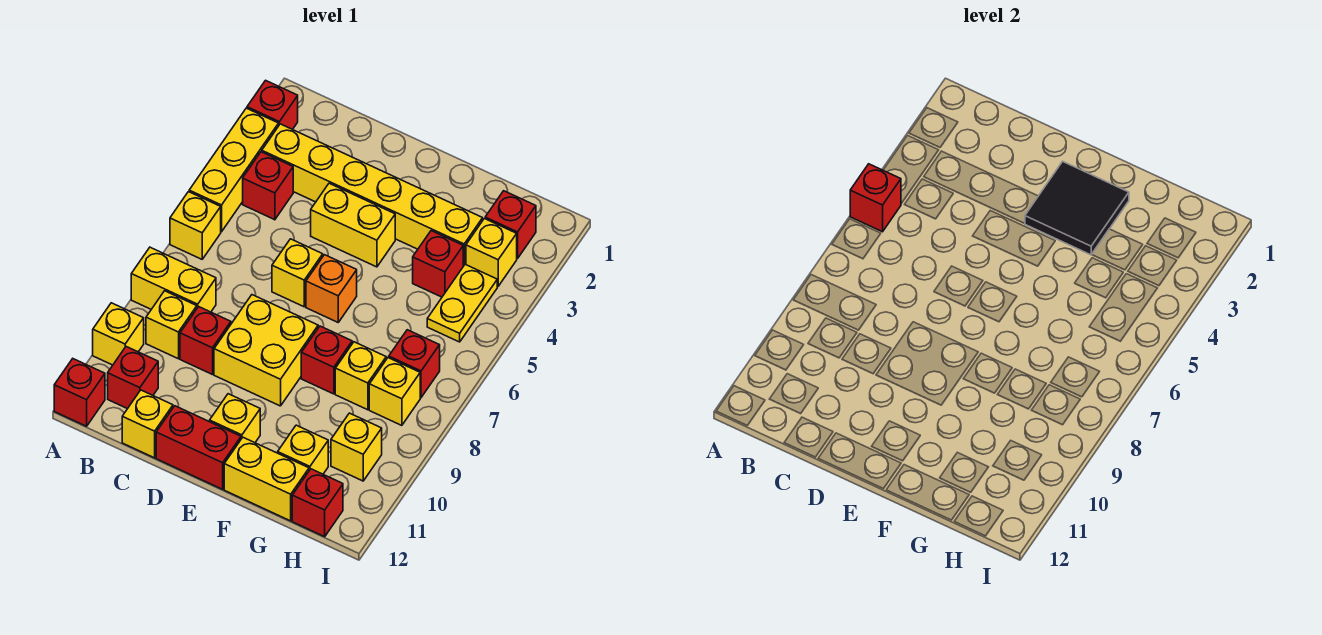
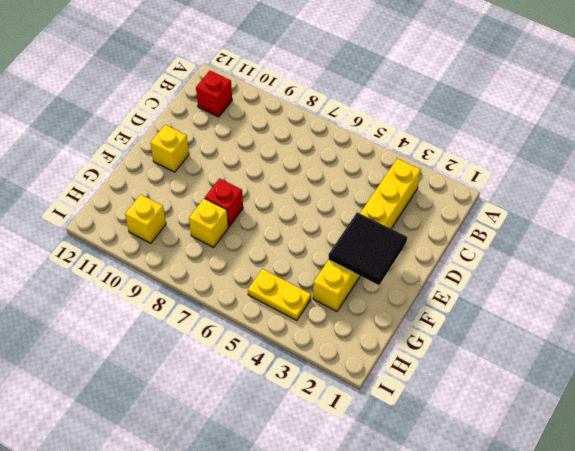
none -> red 1x1 brick [247,80,298,130]
none -> yellow 1x3 brick [189,108,279,232]
none -> yellow 1x1 brick [170,192,221,259]
none -> yellow 1x2 brick [131,247,216,312]

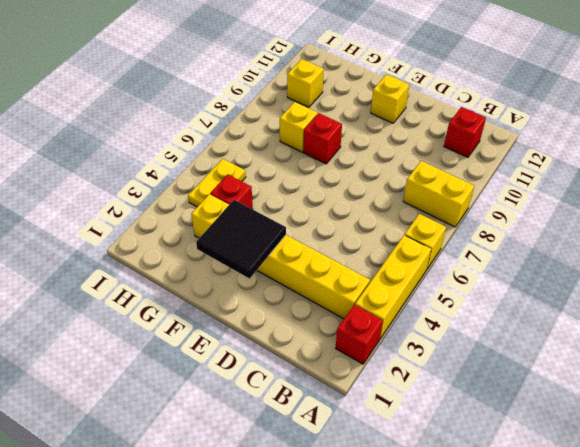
none -> yellow 1x1 brick [93,303,144,365]
none -> red 1x1 brick [54,359,105,426]
none -> red 1x1 brick [243,152,293,220]
none -> yellow 1x1 brick [146,291,197,359]

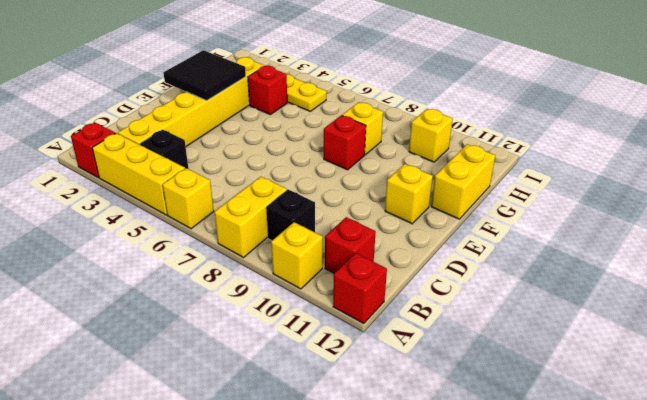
black 1x1 brick [140,130,189,169] -> red 1x1 brick [243,152,293,220]
black 1x1 brick [266,190,315,241] -> yellow 1x1 brick [146,291,197,359]
none -> red 1x1 brick [180,307,231,375]
none -> yellow 1x1 brick [122,390,173,458]
none -> yellow 1x2 brick [311,183,395,267]
none -> yellow 1x1 brick [272,239,323,307]

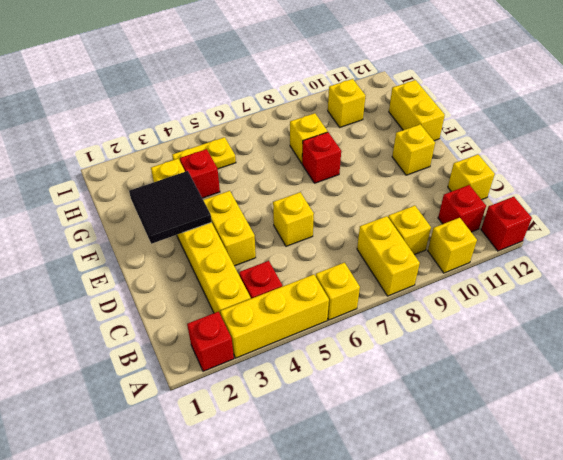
none -> red 1x1 brick [180,307,231,375]
none -> yellow 2x2 brick [214,295,318,406]
none -> red 1x2 brick [156,406,241,489]
none -> orange 1x1 brick [306,255,357,322]

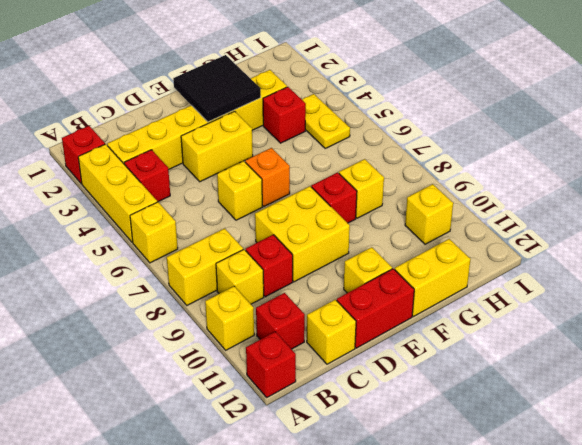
none -> yellow 1x1 brick [278,425,328,474]
none -> red 1x1 brick [485,191,536,259]
none -> yellow 1x1 brick [466,219,517,286]
none -> red 1x1 brick [389,330,440,398]

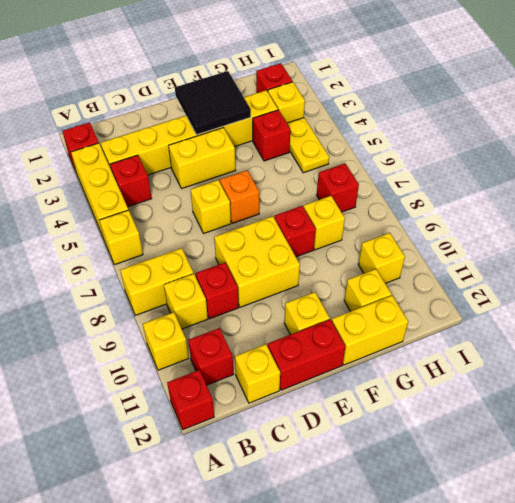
none -> yellow 1x1 brick [369,358,420,425]
none -> red 1x1 brick [292,469,343,537]
none -> red 1x1 brick [850,164,901,232]

